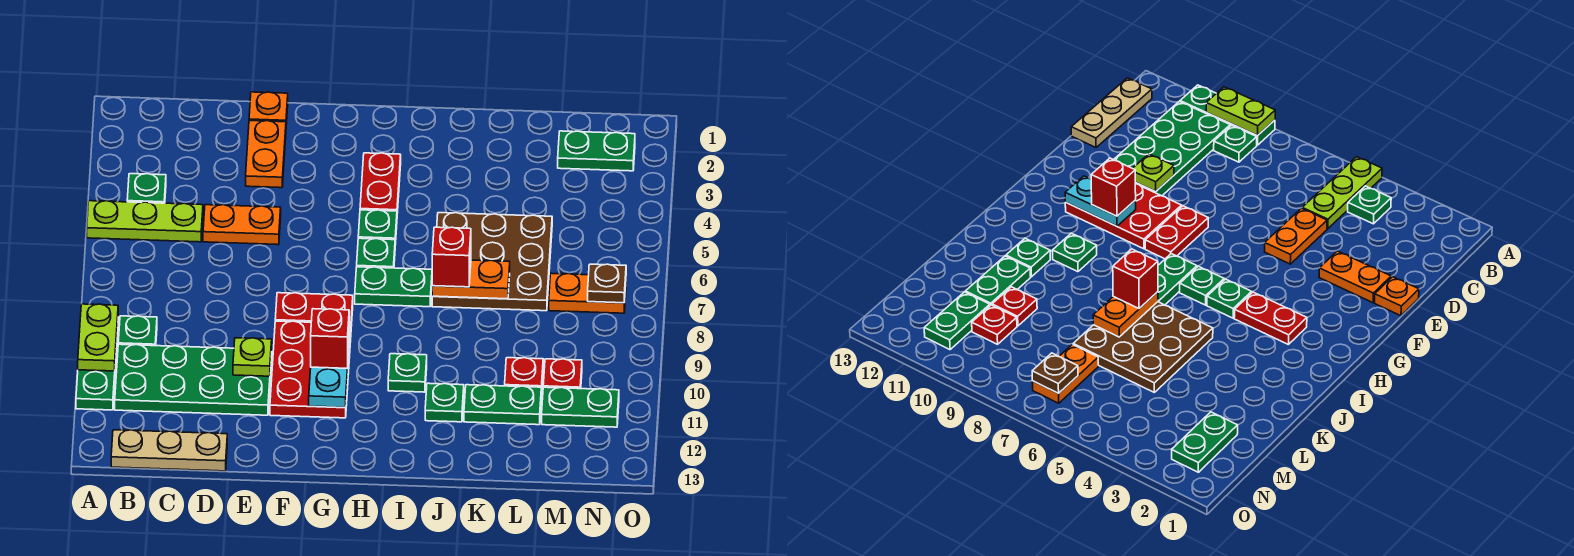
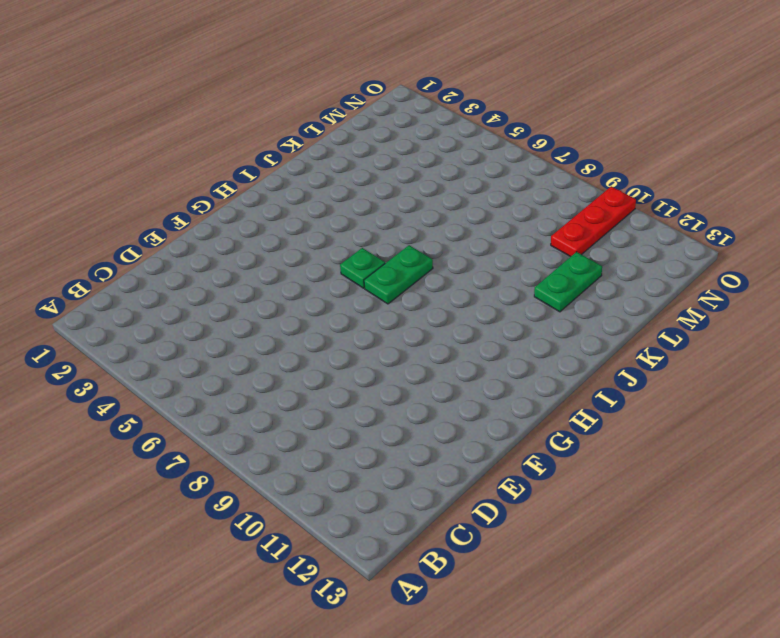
red 1x3 plate [551,186,636,257] -> red 1x1 plate [543,359,582,389]
none -> lime 1x3 plate [87,201,203,242]
none -> green 1x3 plate [76,327,118,410]
none -> green 1x1 plate [127,174,166,203]
none -> green 1x1 plate [118,316,157,346]

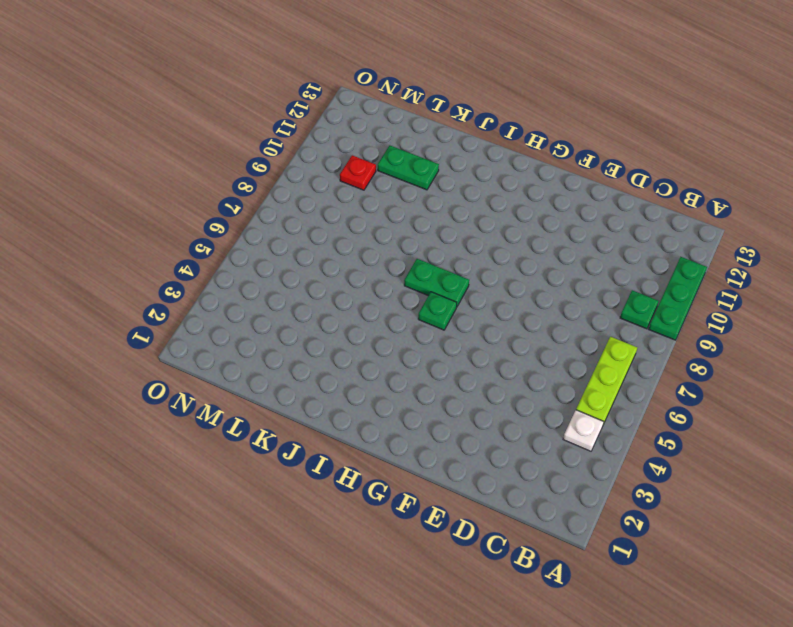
white 1x1 plate [563,410,604,451] -> green 1x1 plate [127,174,166,203]
lime 1x3 plate [576,337,637,424] -> lime 1x3 plate turned to [87,201,203,242]
none -> green 2x4 plate [115,344,272,415]
none -> tan 1x3 plate [111,430,227,471]
none -> orange 1x2 plate [203,205,281,245]
none -> orange 1x1 plate [249,92,288,124]

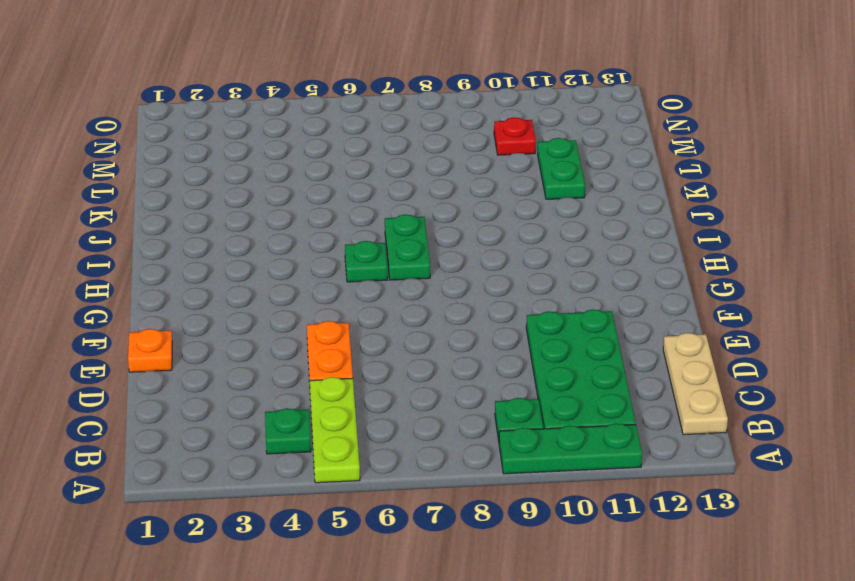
none -> orange 1x2 plate [246,121,286,188]
none -> red 1x2 plate [275,293,353,326]
none -> red 2x3 plate [270,321,351,418]
none -> red 1x2 plate [360,153,401,213]

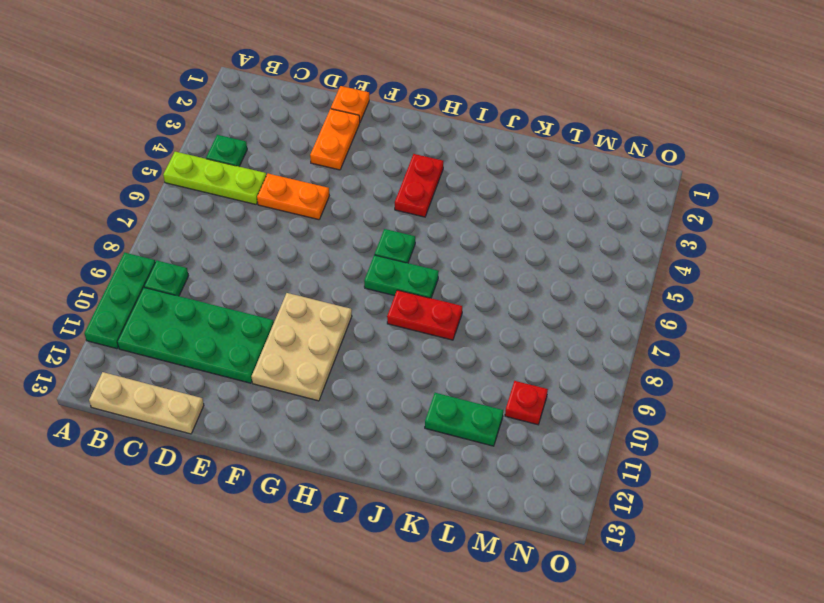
tan 2x3 plate [251,293,352,401] -> red 2x3 plate [270,321,351,418]
red 1x2 plate [387,290,462,340] -> red 1x2 plate moved to [275,293,353,326]
none -> green 1x1 plate [358,210,397,245]
none -> green 1x1 plate [388,354,427,392]
none -> brown 3x3 plate [432,213,552,311]
none -> green 1x1 plate [425,383,464,422]

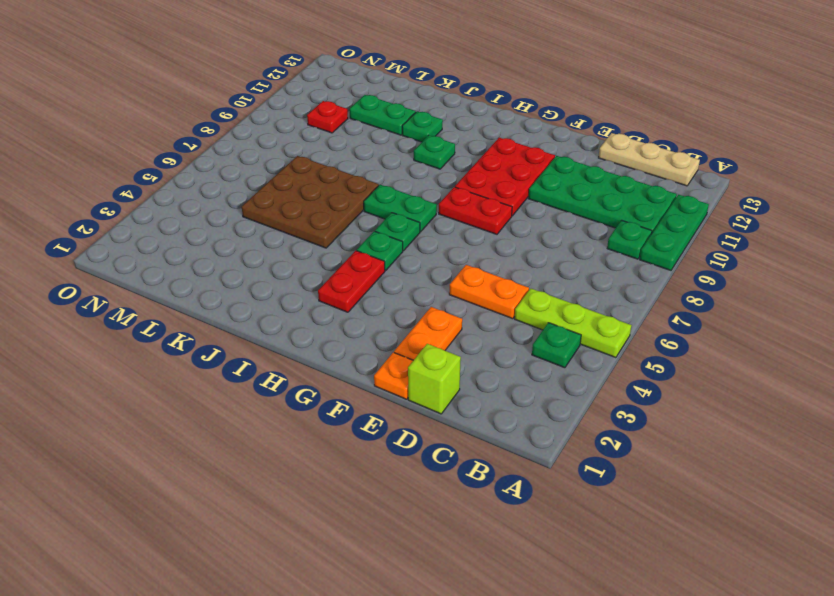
lime 1x1 brick [408,344,461,414] -> none
none -> red 1x1 plate [505,358,543,396]
none -> green 1x2 plate [558,131,635,171]
none -> orange 1x2 plate [549,273,626,313]
none -> green 1x2 plate [542,387,619,427]

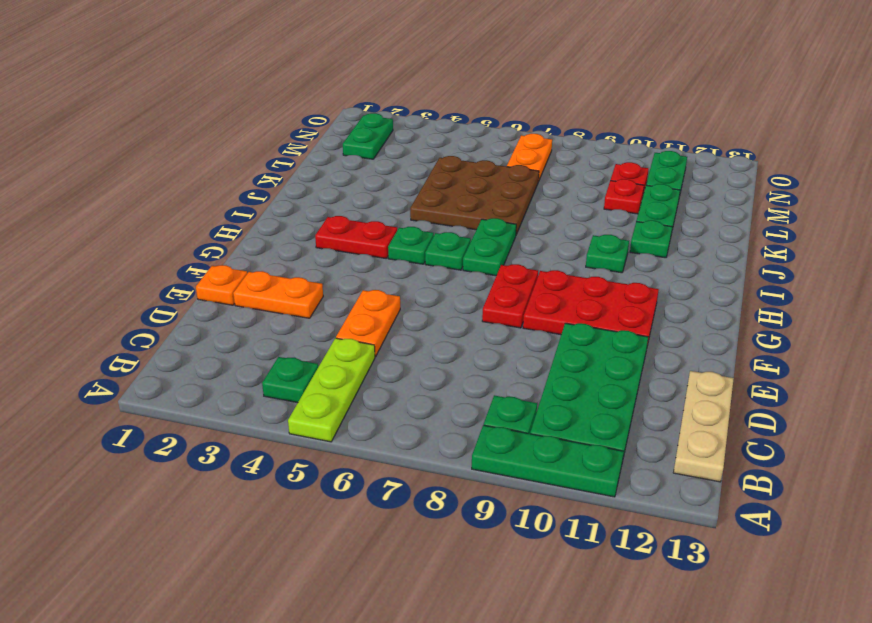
none -> lime 1x2 plate [78,304,118,371]
none -> lime 1x1 plate [233,338,272,376]
none -> cyan 1x2 plate [309,353,349,407]
none -> orange 1x2 plate [432,260,510,299]

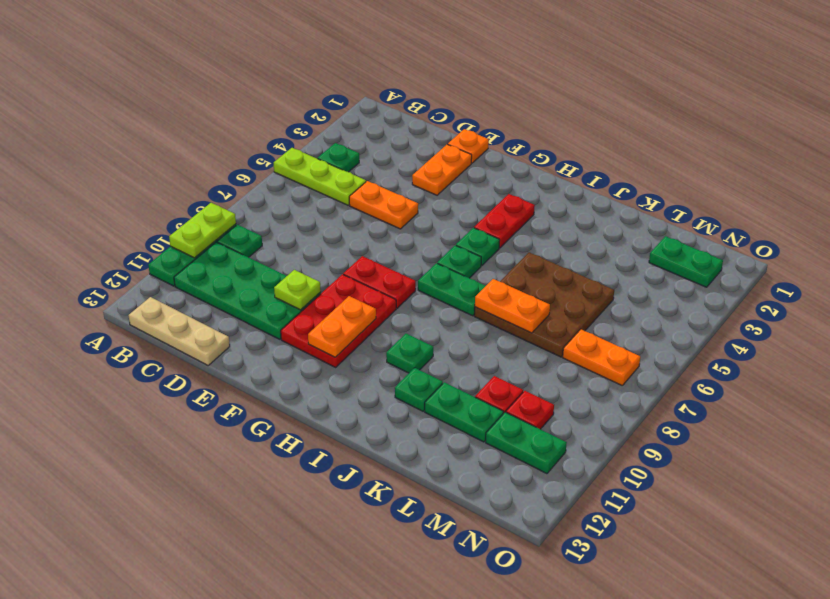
orange 1x2 plate [308,296,376,357] -> cyan 1x2 plate [309,353,349,407]
none -> brown 1x1 plate [588,264,626,303]
none -> red 1x1 brick [311,309,349,368]
none -> red 1x1 brick [432,227,471,287]

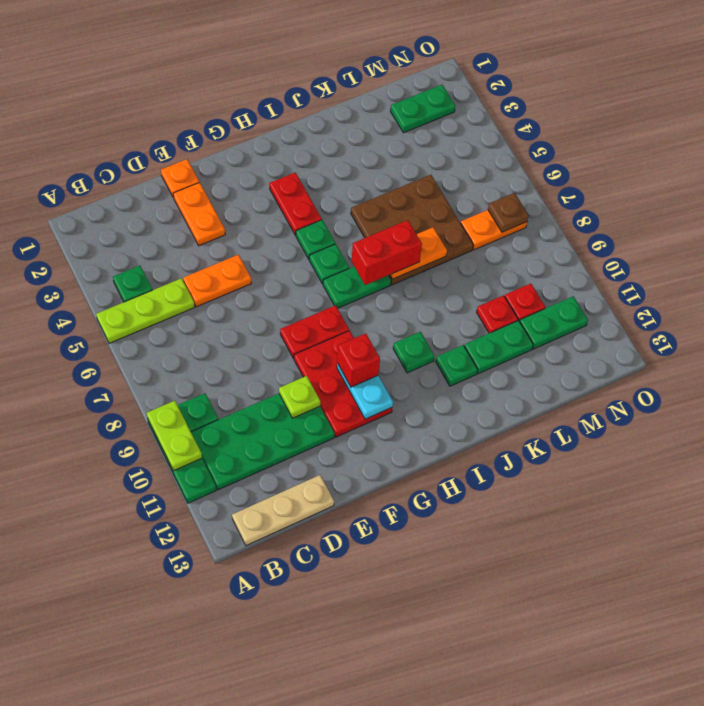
red 1x2 brick [352,220,422,285] -> red 1x1 brick [432,227,471,287]

